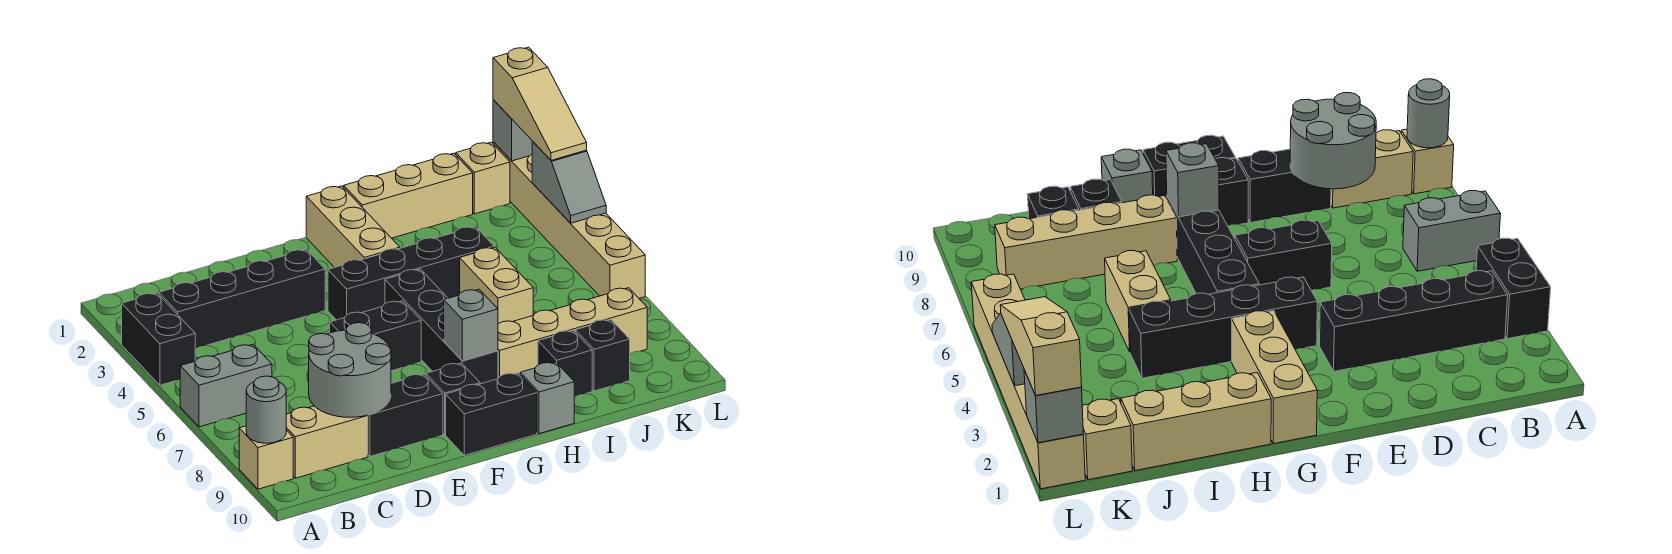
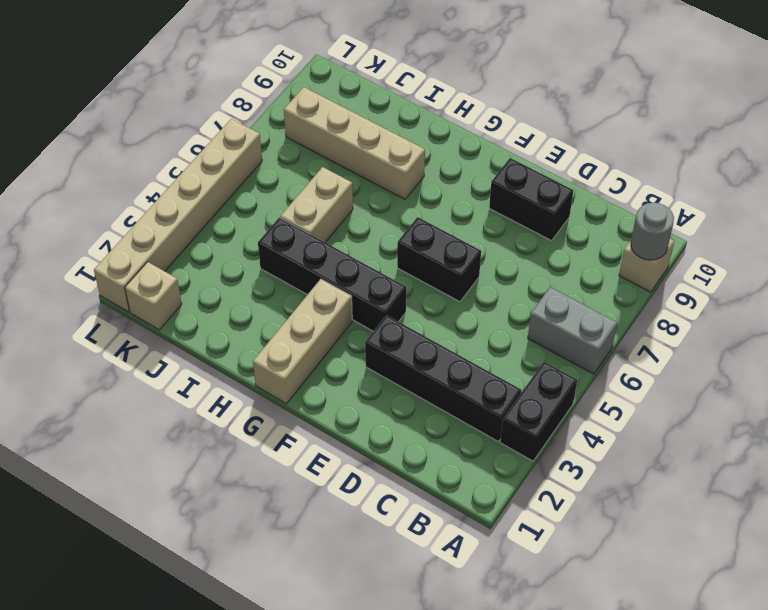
none -> tan 1x2 brick [286,406,368,478]
none -> black 1x1 brick [426,363,480,435]
none -> black 1x2 brick [446,373,537,455]

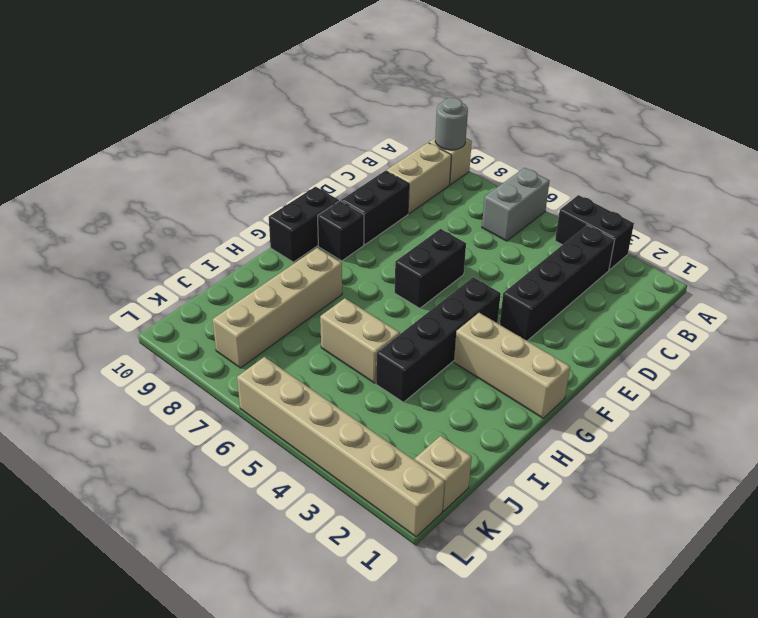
none -> black 1x4 brick [385,269,498,384]
none -> tan 1x3 brick [344,153,473,238]
none -> grey 1x1 brick [520,362,574,434]

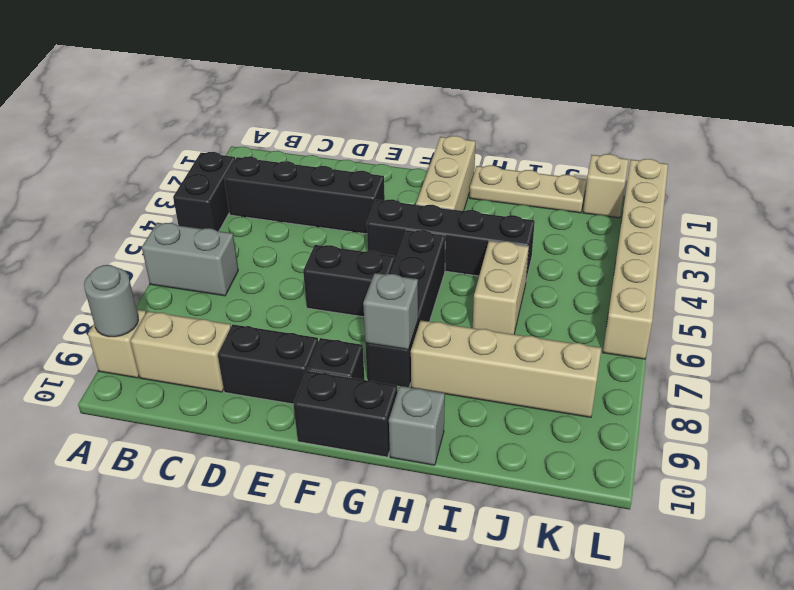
tan 1x3 plate [470,165,586,213] -> tan 1x3 brick [344,153,473,238]
none -> black 1x1 brick [538,330,592,397]
none -> black 1x1 brick [575,319,630,391]
none -> grey 2x2 round brick [309,323,391,417]

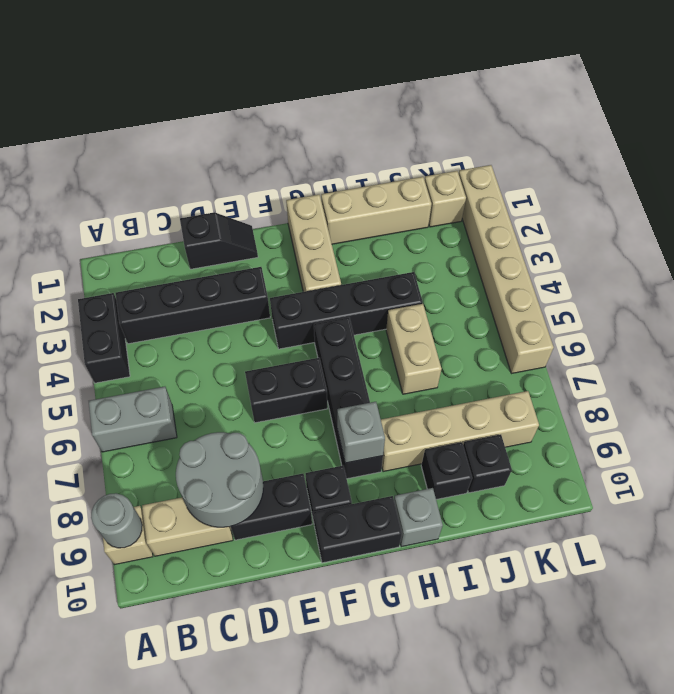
black 1x2 slope [180,212,258,269] -> none
none -> grey 1x1 brick [493,100,533,161]
none -> grey 1x2 slope [532,142,606,223]
none -> tan 1x3 slope [493,47,587,160]

